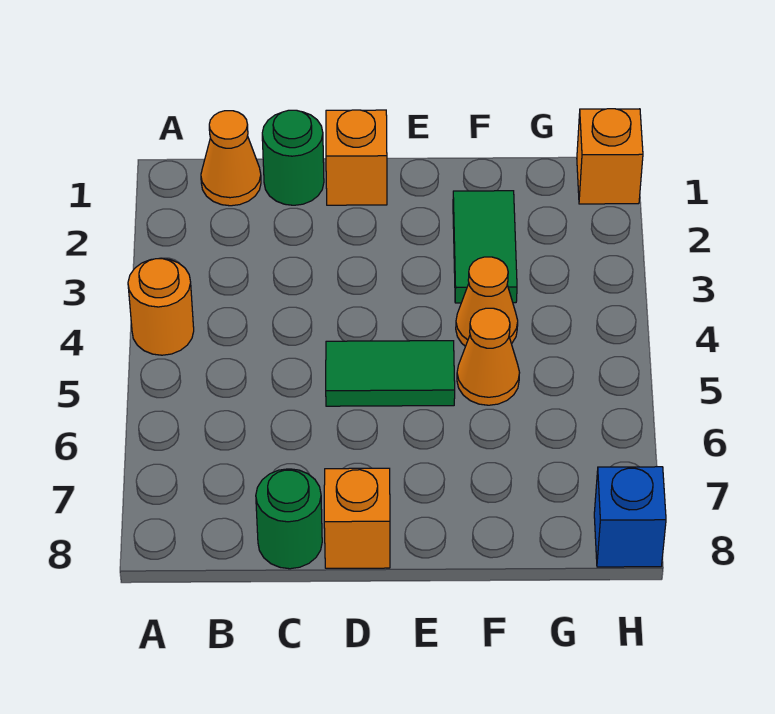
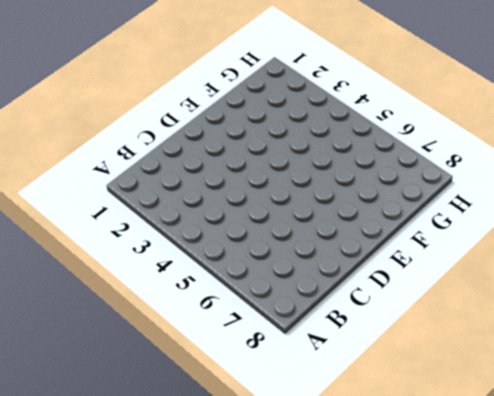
none -> orange 1x1 round brick [128,258,194,355]
none -> orange 1x1 cone [201,111,261,206]
none -> green 1x1 round brick [262,110,324,205]

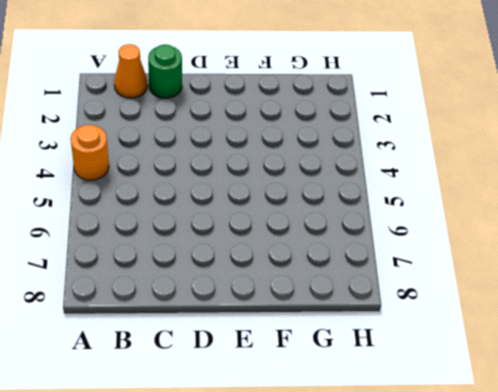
none -> green 1x1 round brick [256,469,322,569]
none -> orange 1x1 brick [326,110,387,205]
none -> green 1x2 tile [326,341,455,406]

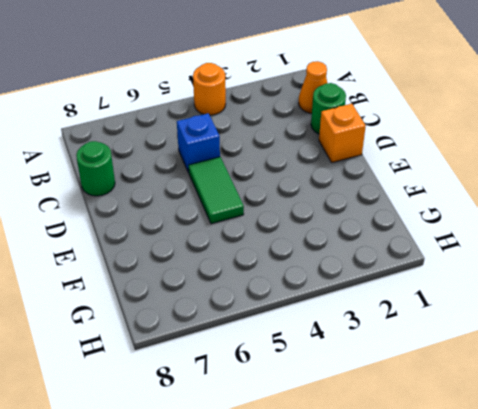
blue 1x1 brick [177,113,220,173] -> blue 1x1 brick moved to [594,467,666,567]
none -> orange 1x1 brick [324,468,390,568]
none -> green 1x2 tile [453,191,517,303]
none -> orange 1x1 cone [456,257,518,346]

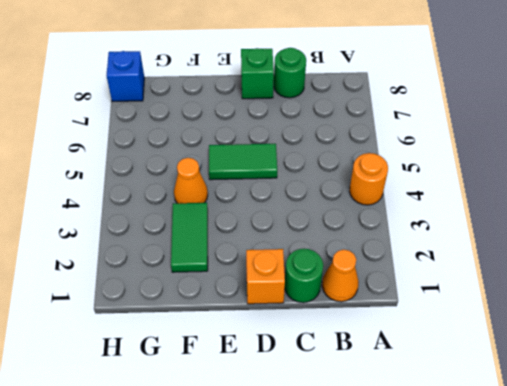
green 1x1 brick [241,48,274,99] -> orange 1x1 brick [324,468,390,568]
none -> orange 1x1 cone [457,308,520,405]
none -> orange 1x1 brick [577,109,643,204]

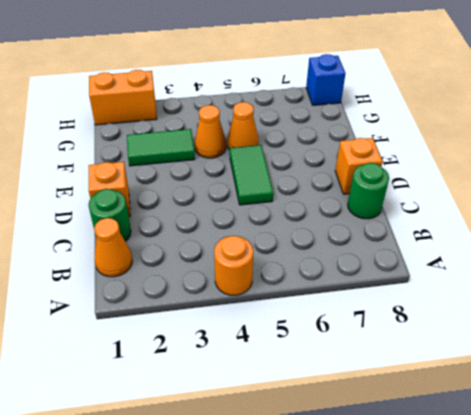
orange 1x2 brick [89,70,157,125] -> orange 1x1 brick [577,109,643,204]

